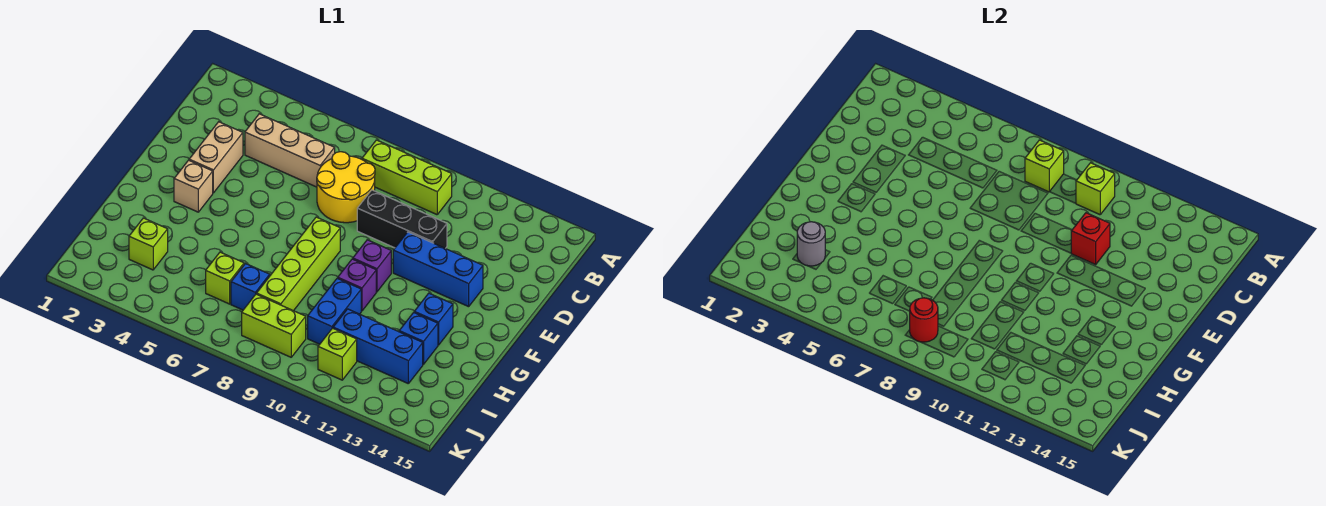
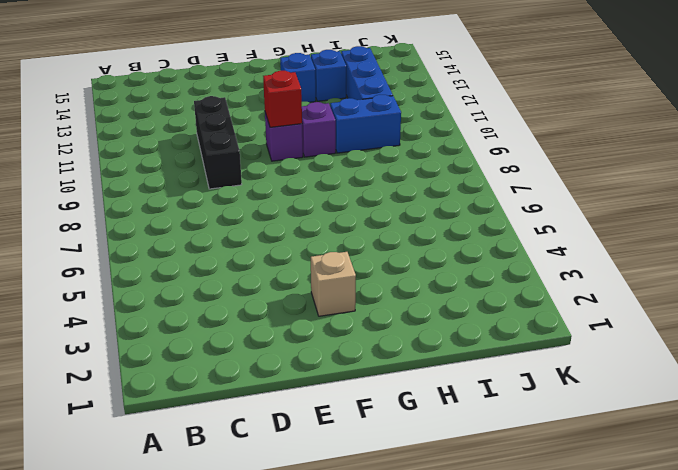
red 1x1 brick [263,71,302,127] -> red 1x1 brick moved to [1071,213,1110,265]
none -> lime 1x3 brick [362,140,452,215]
none -> tan 1x3 brick [245,114,335,187]
none -> yellow 2x2 round brick [317,152,375,223]

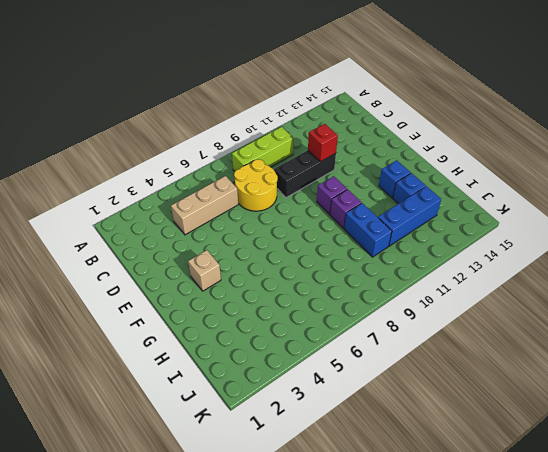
none -> tan 1x2 brick [189,122,243,193]
none -> blue 1x3 brick [393,232,483,307]
none -> lime 1x4 brick [257,217,340,311]

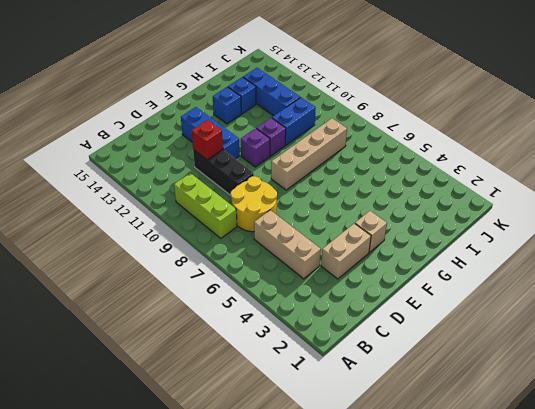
tan 1x4 brick [271,118,347,190] -> lime 1x4 brick [257,217,340,311]
none -> lime 1x1 brick [129,218,168,270]
none -> lime 1x1 brick [206,252,244,304]
none -> blue 1x1 brick [231,264,270,310]

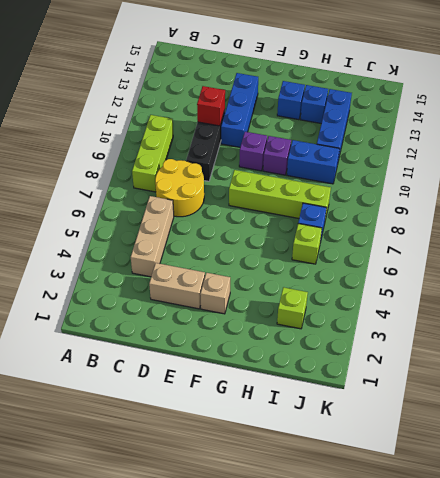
none -> lime 1x2 brick [242,294,306,357]
none -> lime 1x1 brick [318,328,357,380]
none -> lime 1x1 brick [1025,140,1064,192]

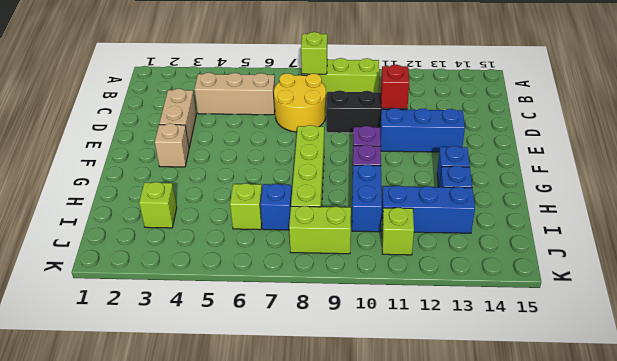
none -> lime 1x1 brick [1076,163,1115,215]
none -> grey 1x1 round brick [797,222,825,266]
none -> red 1x1 round brick [910,298,938,342]

